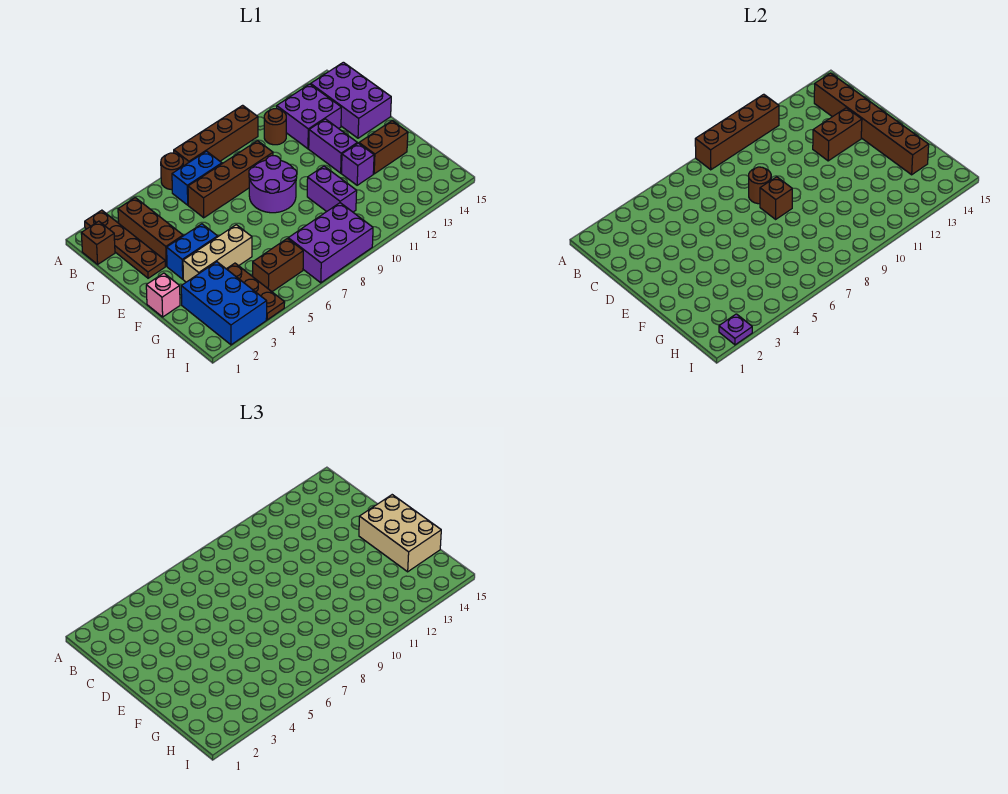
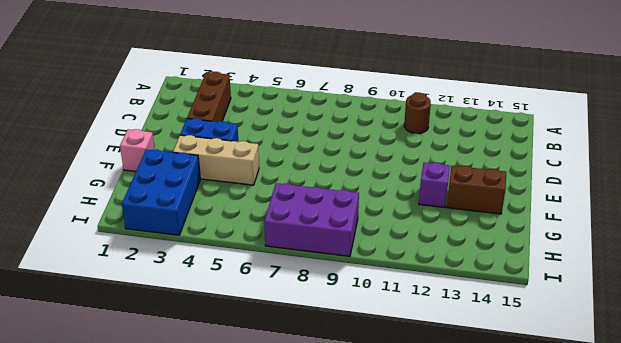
none -> brown 1x4 plate [85,210,165,278]
none -> brown 1x1 round brick [161,153,183,190]
none -> brown 1x4 brick [174,105,258,166]

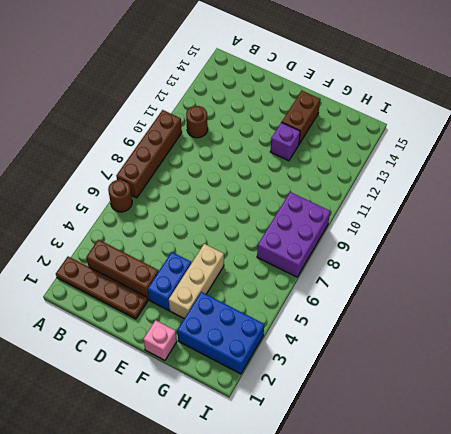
none -> brown 1x1 brick [81,221,115,264]
none -> blue 1x2 brick [172,151,222,205]
none -> purple 2x2 brick [277,84,341,149]

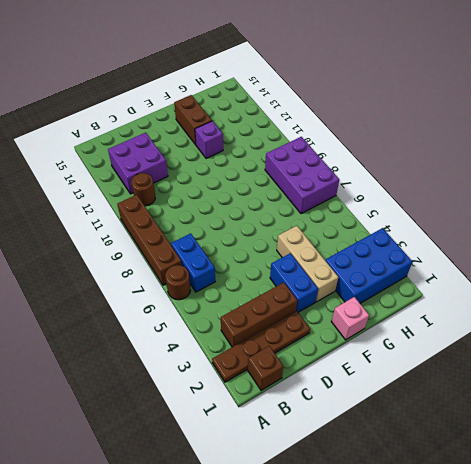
none -> purple 2x3 brick [311,62,391,138]
none -> brown 1x4 brick [188,141,273,218]
none -> purple 2x2 round brick [249,156,297,213]

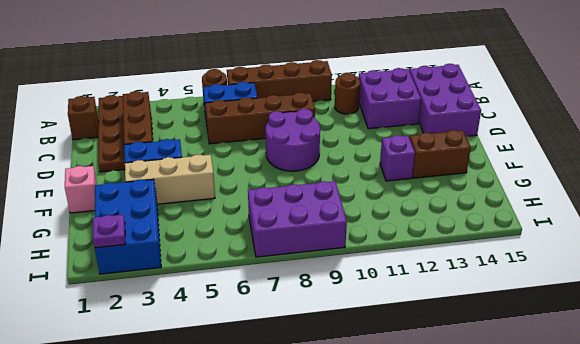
none -> purple 1x2 brick [309,119,357,173]
none -> purple 1x2 brick [307,166,357,212]
none -> brown 1x3 plate [227,263,285,320]

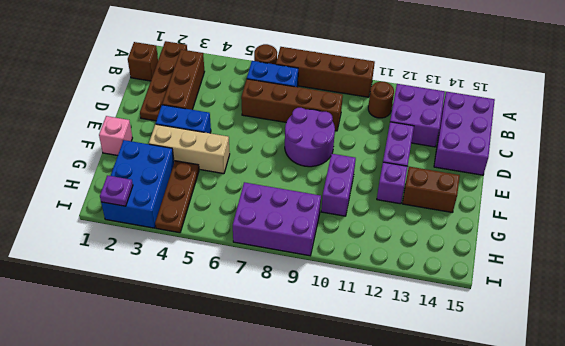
none -> brown 1x2 brick [253,238,303,292]
none -> brown 1x4 brick [695,94,779,170]
none -> brown 1x6 brick [814,73,929,175]

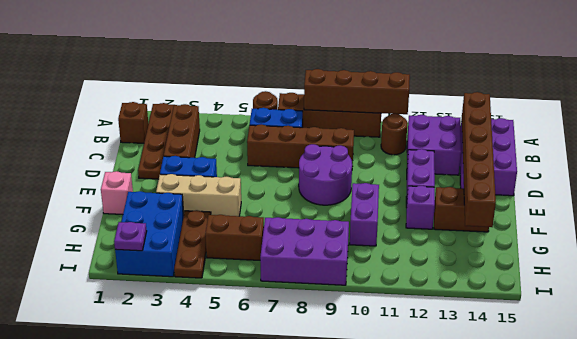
none -> brown 1x1 round brick [749,167,771,204]
none -> brown 1x2 brick [813,108,862,161]
none -> brown 1x1 brick [760,177,792,219]

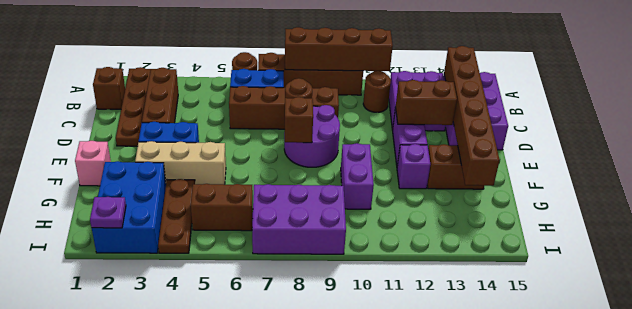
none -> tan 2x3 brick [359,495,441,572]

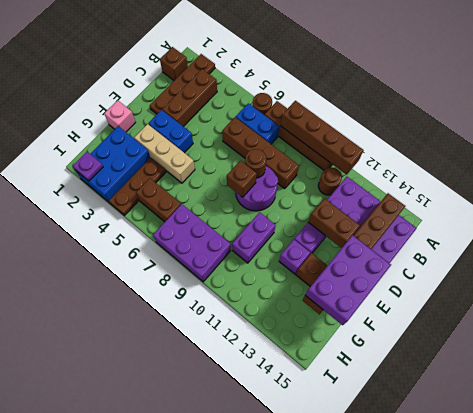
purple 2x3 brick [305,235,391,325] -> tan 2x3 brick [359,495,441,572]

